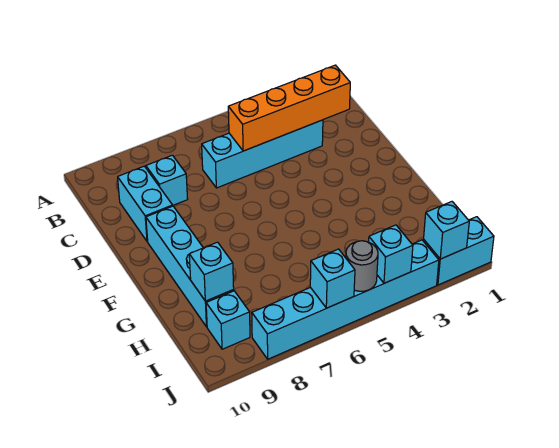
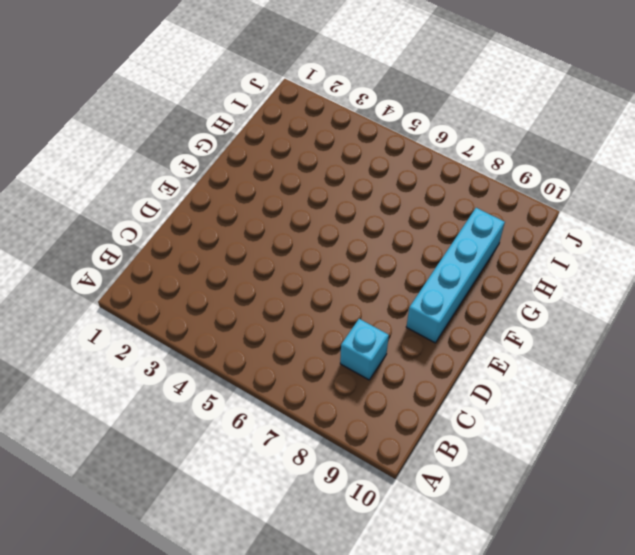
none -> cyan 1x4 brick [202,120,323,188]
none -> cyan 1x2 brick [118,166,173,242]
none -> cyan 1x1 brick [206,291,250,349]

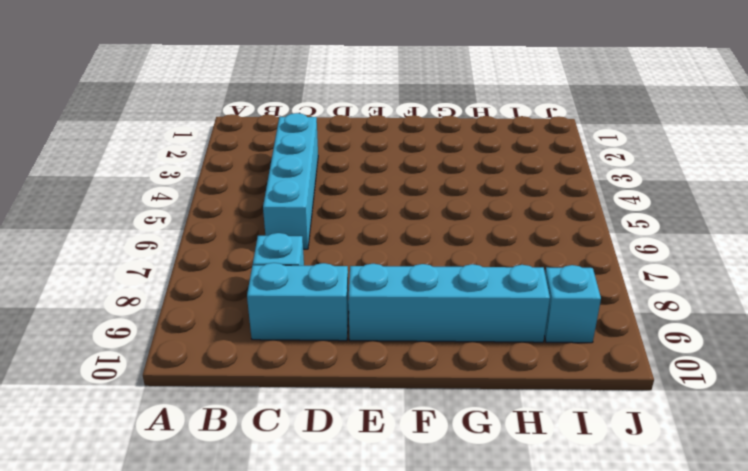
none -> cyan 1x2 brick [423,217,494,285]
none -> cyan 1x6 brick [252,240,439,359]
none -> orange 1x4 brick [228,65,350,151]

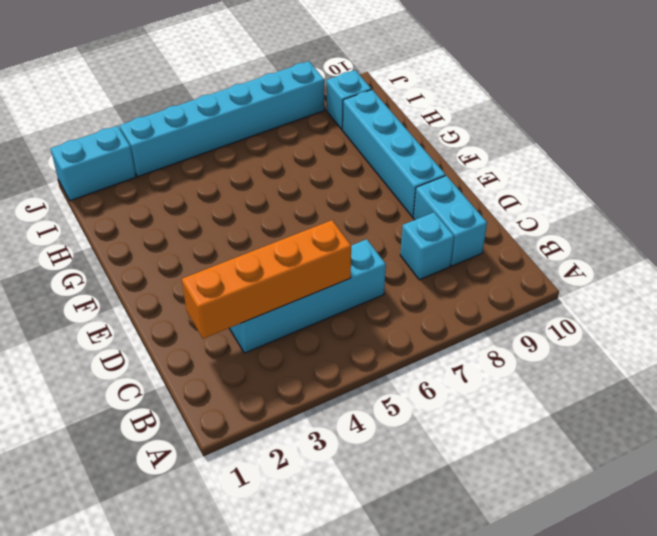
none -> cyan 1x1 brick [189,242,234,301]
none -> cyan 1x1 brick [424,202,469,259]
none -> cyan 1x1 brick [369,225,413,283]

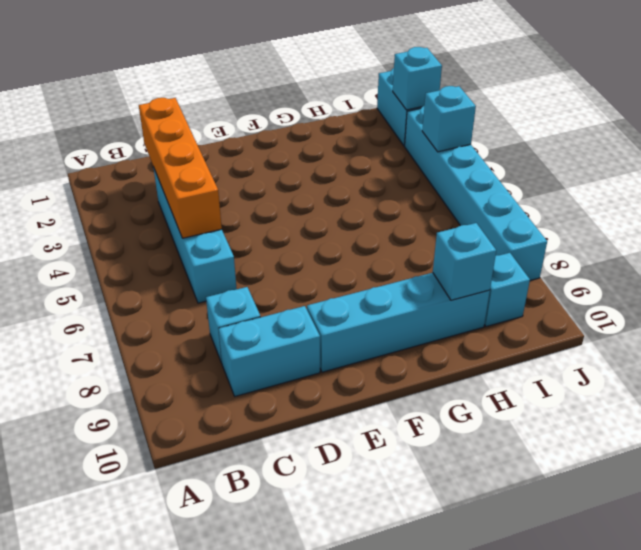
none -> grey 1x1 round brick [346,241,378,291]
none -> cyan 1x1 brick [310,249,355,308]

